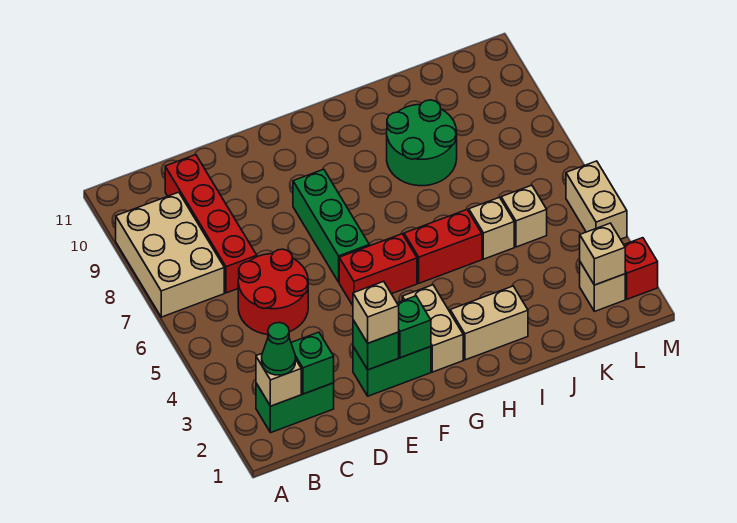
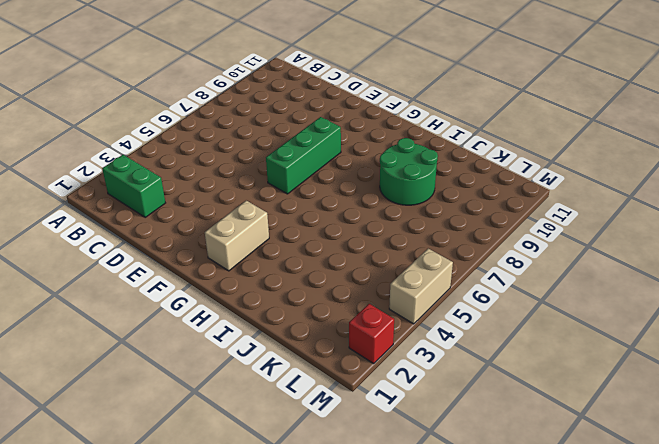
none -> tan 2x3 brick [116,192,224,317]
none -> red 2x2 round brick [238,249,308,335]
none -> red 1x4 brick [165,155,257,293]

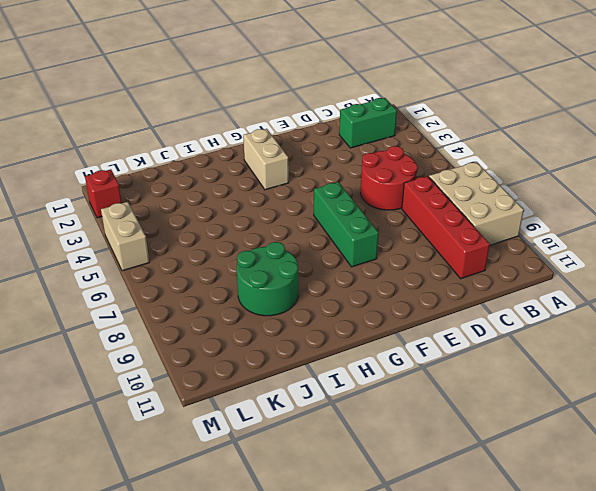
none -> green 1x2 brick [353,347,431,396]
none -> red 1x2 brick [339,234,417,305]
none -> tan 1x2 brick [450,286,528,360]

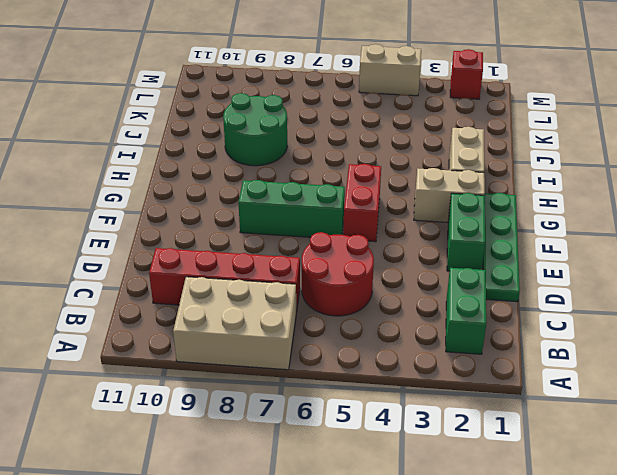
green 1x4 plate [483,193,520,302] -> none
none -> red 1x2 brick [404,210,482,283]
none -> tan 1x1 brick [469,197,514,259]
none -> tan 1x1 brick [501,185,547,247]

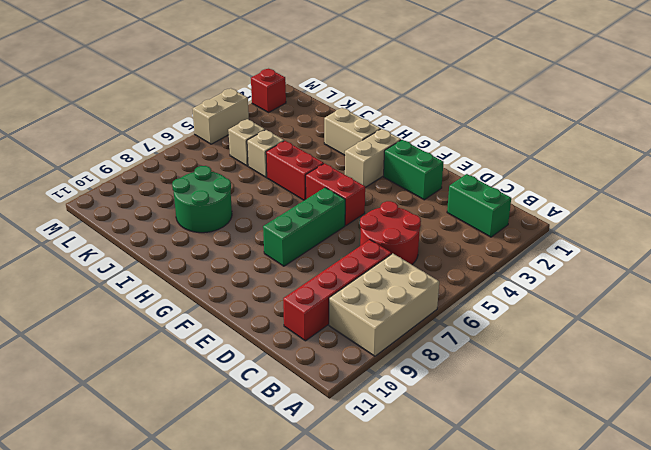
none -> tan 1x1 brick [580,262,625,311]
none -> tan 1x1 brick [256,354,301,406]
none -> green 1x1 brick [291,332,334,394]

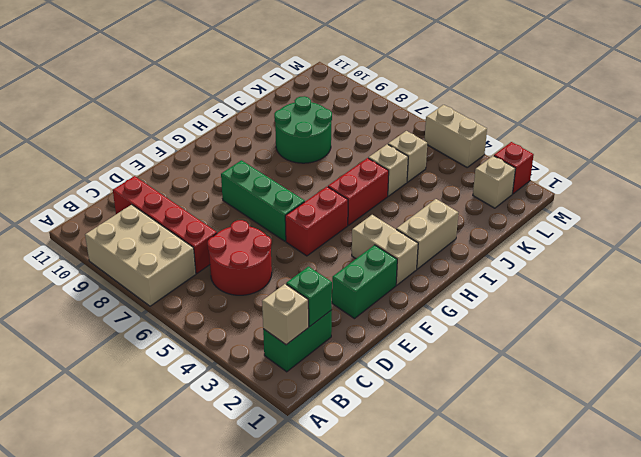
none -> green 1x1 brick [353,320,399,370]
none -> green 1x1 brick [397,296,431,358]
none -> tan 1x1 brick [580,223,625,285]

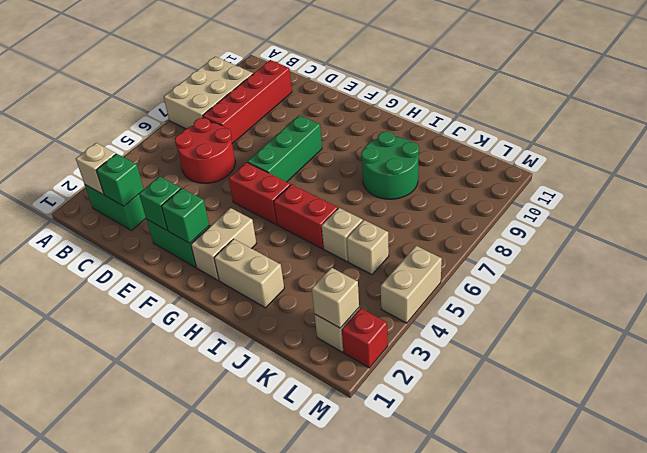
none -> green 1x1 cone [262,323,296,375]
none -> tan 1x1 brick [353,281,399,343]

